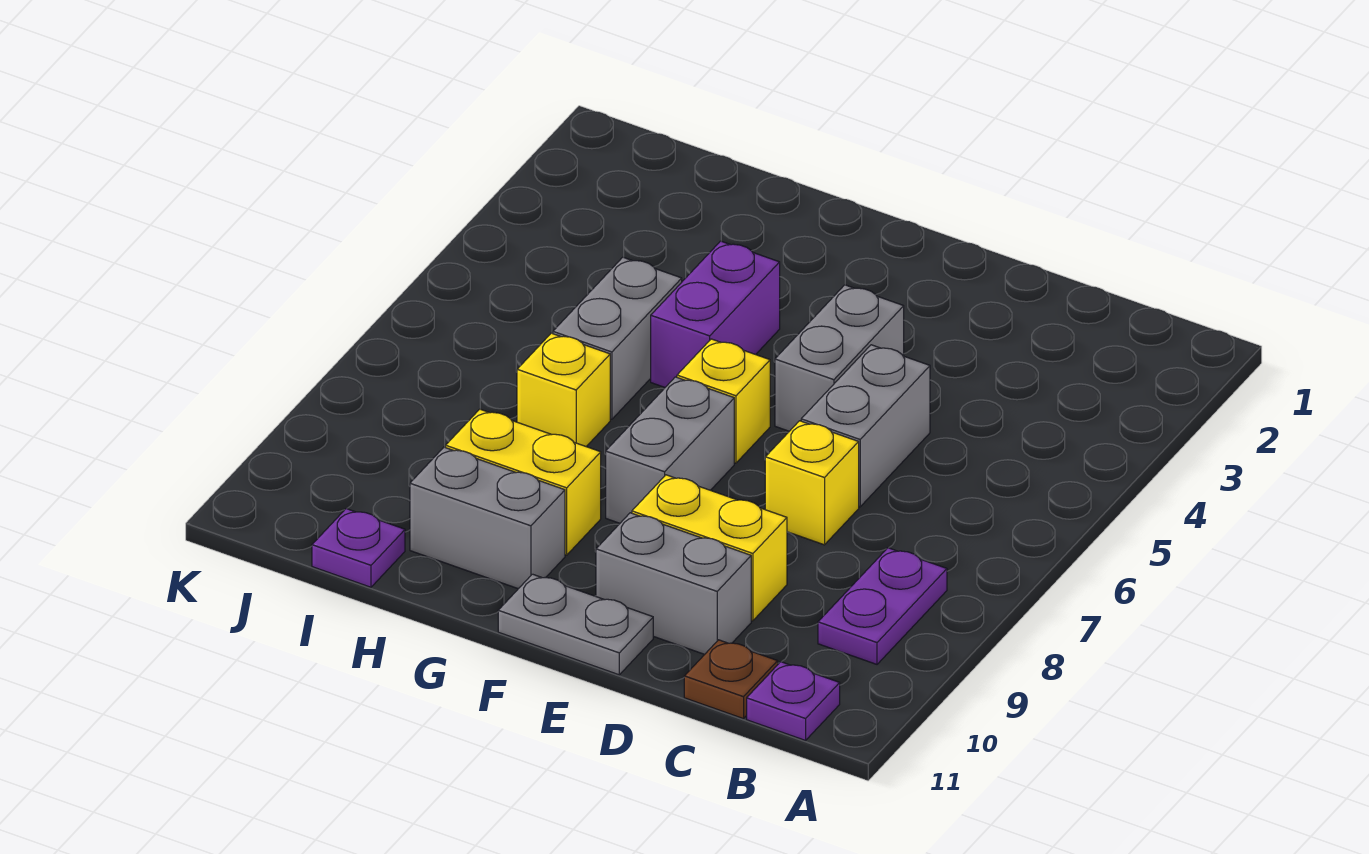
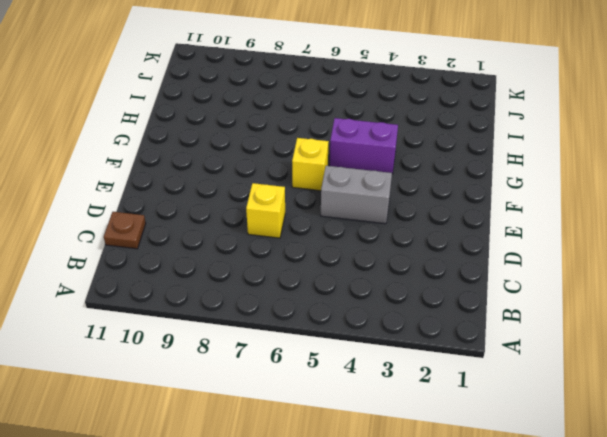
none -> purple 1x2 plate [818,548,947,664]
none -> purple 1x1 plate [747,662,840,740]
none -> grey 1x2 brick [801,345,930,507]

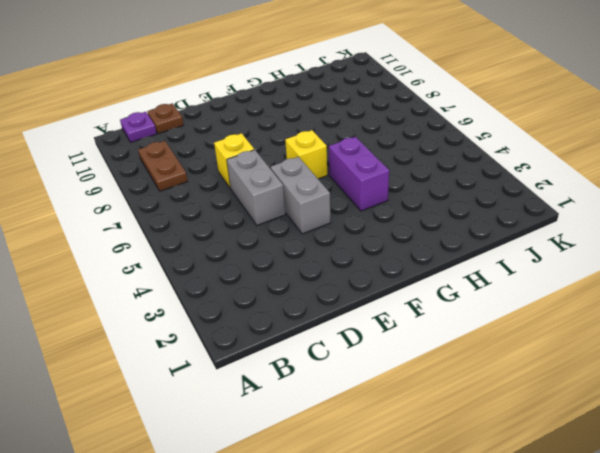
brown 1x2 plate [138,141,188,191] -> purple 1x2 plate [818,548,947,664]
none -> yellow 1x2 brick [632,475,787,621]
none -> grey 1x2 brick [596,513,751,654]
none -> grey 1x2 plate [498,574,653,675]

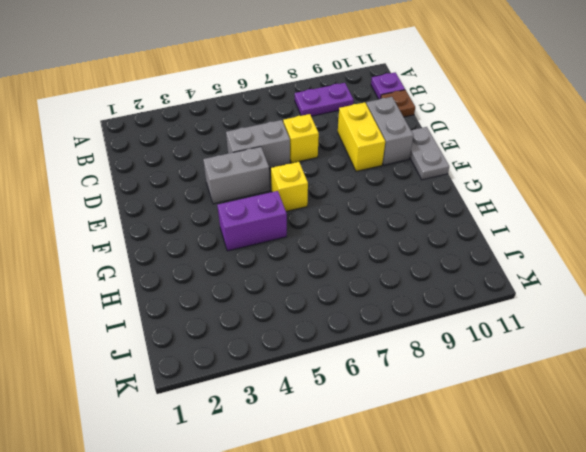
none -> grey 1x2 brick [606,377,734,523]
none -> yellow 1x2 brick [446,409,601,555]
none -> grey 1x2 brick [410,447,565,589]

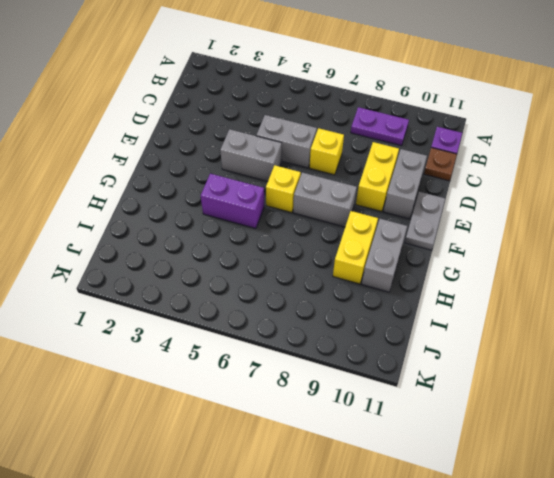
none -> grey 1x2 brick [553,257,682,419]
none -> yellow 1x1 brick [517,333,610,447]
none -> purple 1x1 plate [312,509,405,587]

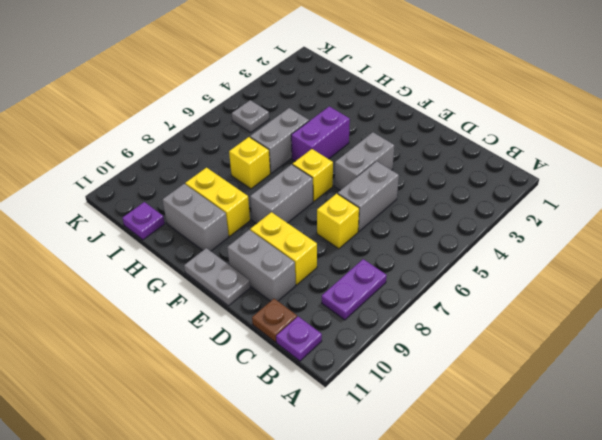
grey 1x1 plate [232,100,269,132] -> none

